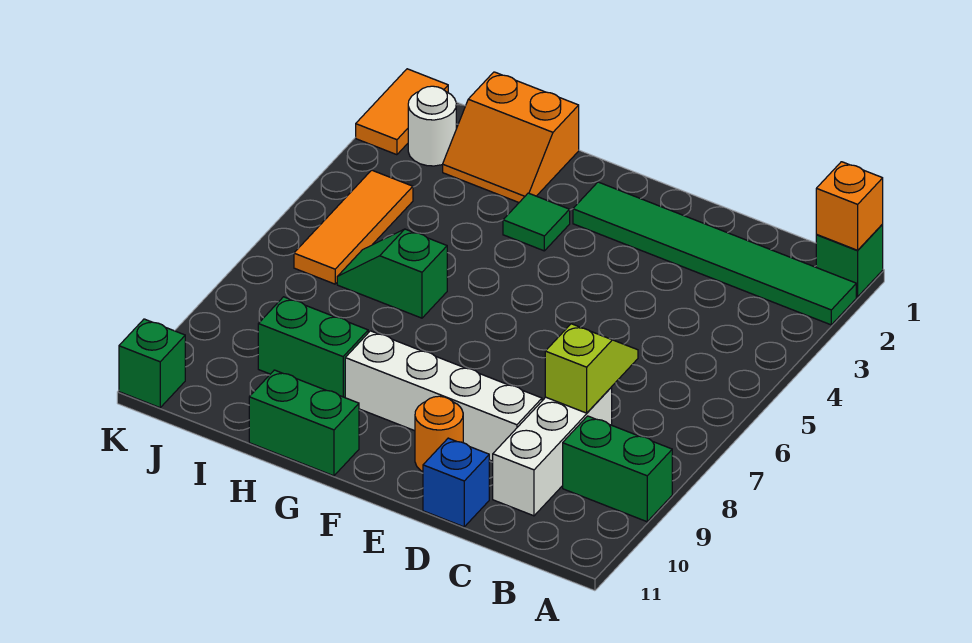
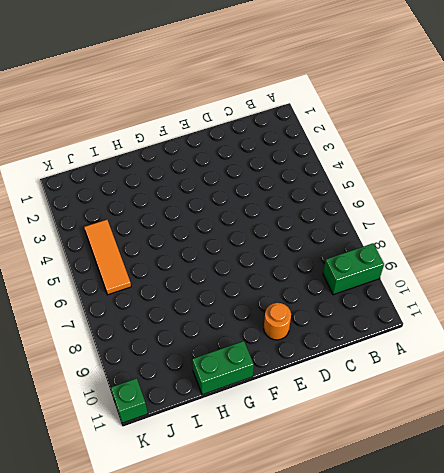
none -> green 1x1 brick [816,225,883,297]
none -> green 1x6 tile [573,182,856,325]
none -> white 1x3 brick [493,387,612,516]

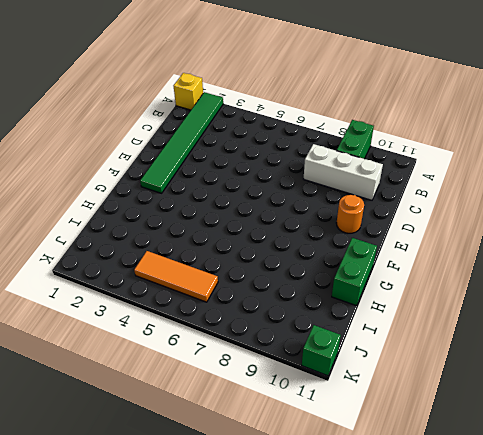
yellow 1x1 brick [174,73,203,110] -> green 1x1 brick [816,225,883,297]
none -> white 1x4 brick [345,331,542,461]
none -> blue 1x1 brick [423,438,489,527]
none -> green 1x1 tile [503,193,570,251]

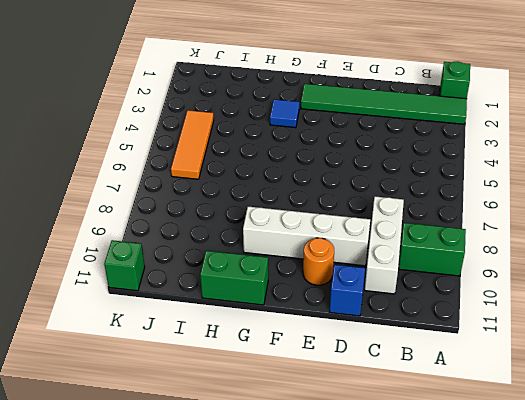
blue 1x1 tile [270,99,299,128] -> green 1x1 tile [503,193,570,251]
none -> orange 2x2 slope [443,72,579,202]
none -> green 1x2 slope [337,229,447,318]
none -> green 1x2 brick [258,297,368,398]

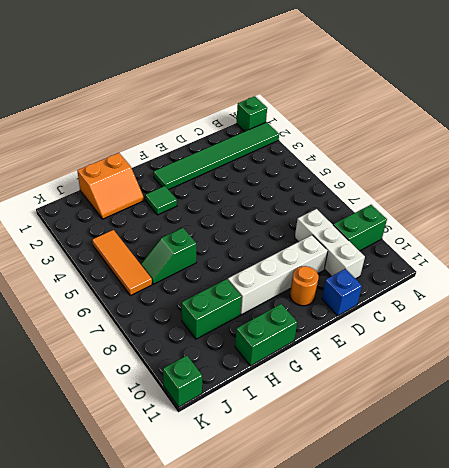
none -> white 1x1 round brick [408,86,456,166]
none -> orange 1x2 tile [356,69,448,155]
none -> orange 1x1 brick [816,162,883,250]

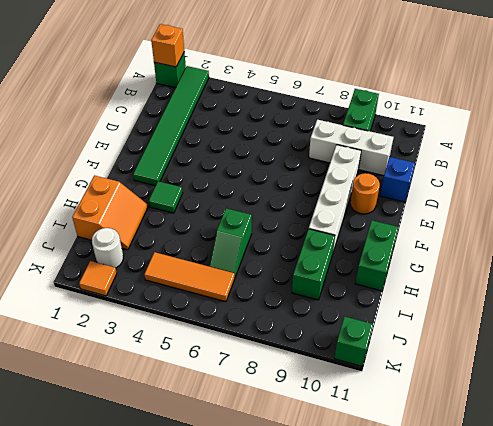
orange 1x1 tile [79,261,117,296] -> orange 1x2 tile [356,69,448,155]
none -> lime 1x2 slope [545,324,638,413]

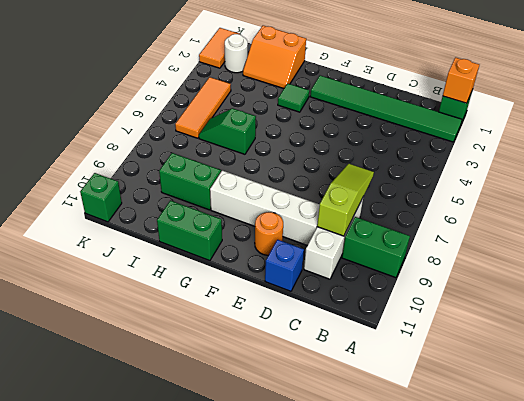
lime 1x3 slope [317,164,374,236] -> lime 1x2 slope [545,324,638,413]

